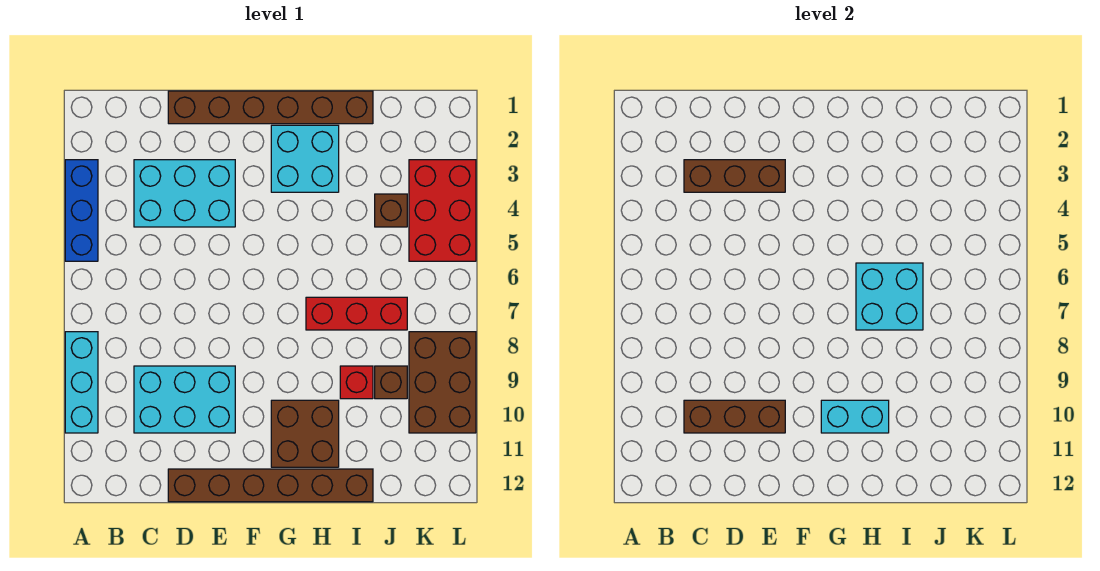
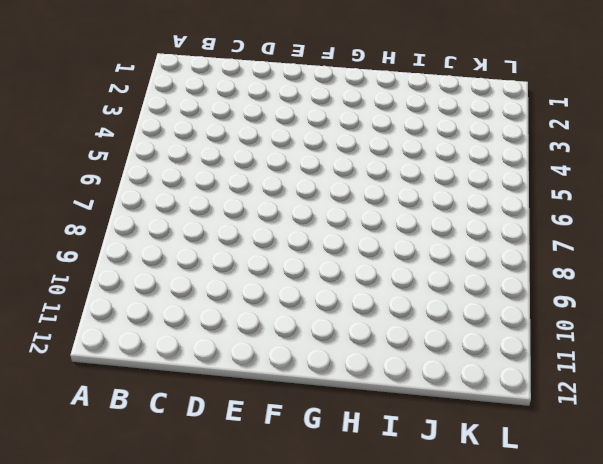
none -> blue 1x3 brick [65,160,98,261]
none -> cyan 1x3 brick [65,332,98,433]
none -> cyan 2x3 brick [134,160,235,227]

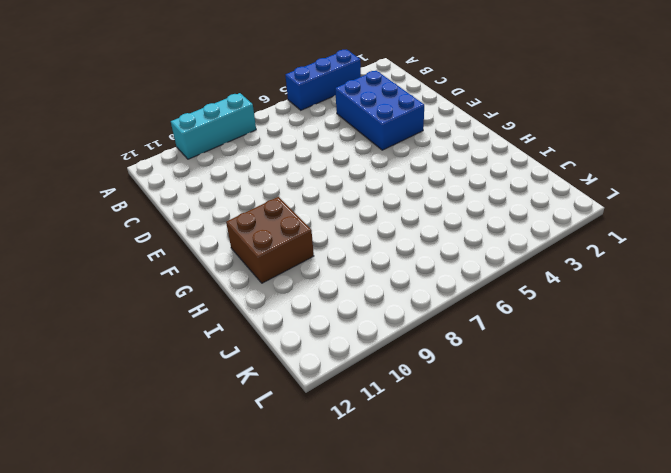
blue 2x3 brick [335,71,424,150] -> cyan 2x3 brick [134,160,235,227]
none -> cyan 2x3 brick [134,366,235,433]
none -> brown 1x6 brick [168,91,373,124]
none -> brown 1x6 brick [168,469,373,502]

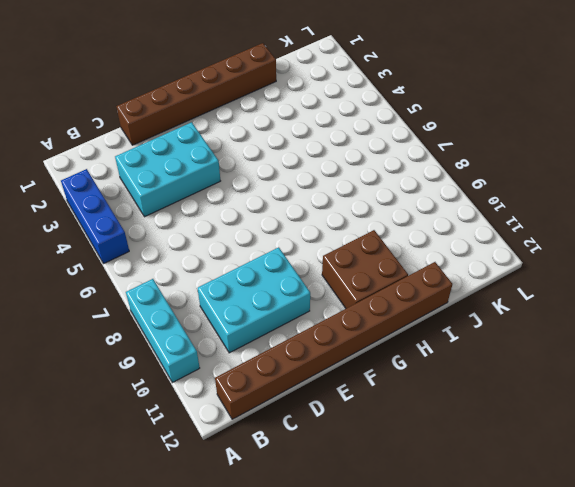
brown 1x8 brick [215,262,452,419] -> brown 1x6 brick [168,469,373,502]
none -> cyan 2x2 brick [271,125,339,192]
none -> red 1x3 brick [306,297,407,330]
none -> red 1x1 brick [340,366,373,399]

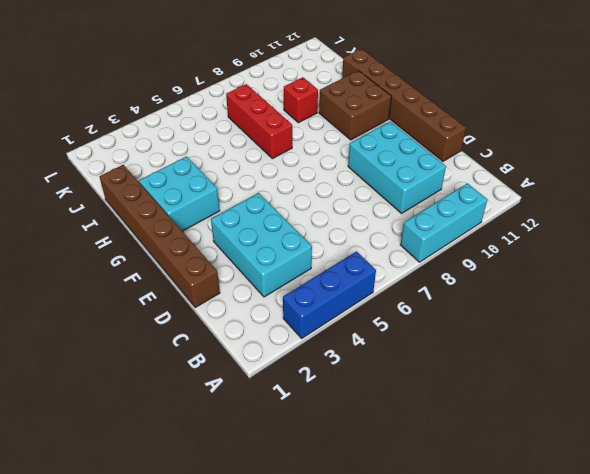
none -> brown 1x1 brick [375,194,407,227]
none -> brown 1x1 brick [375,366,407,399]
none -> red 2x3 brick [409,160,476,261]

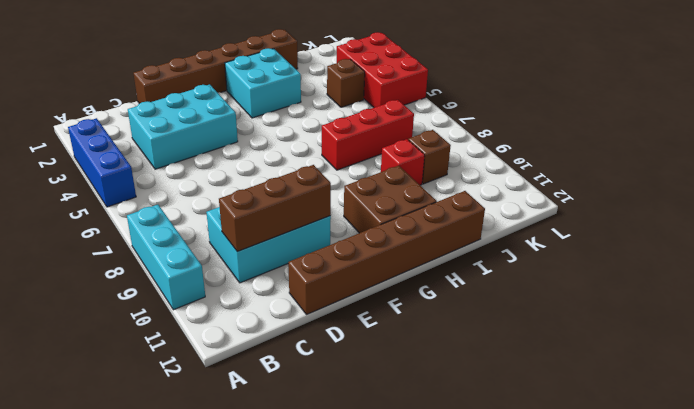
none -> brown 2x3 brick [409,332,476,433]
none -> brown 1x3 brick [684,160,785,192]
none -> cyan 1x2 brick [821,400,889,433]

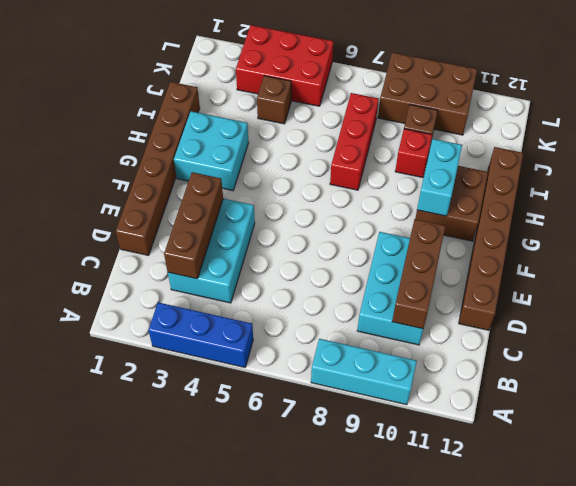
none -> cyan 2x2 brick [856,263,923,330]

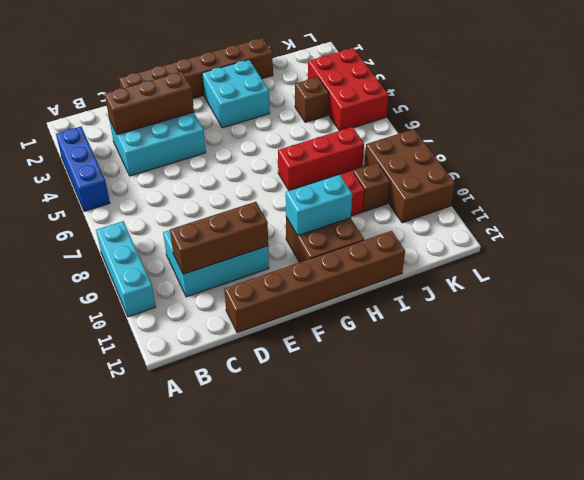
none -> cyan 2x2 brick [856,263,923,330]

